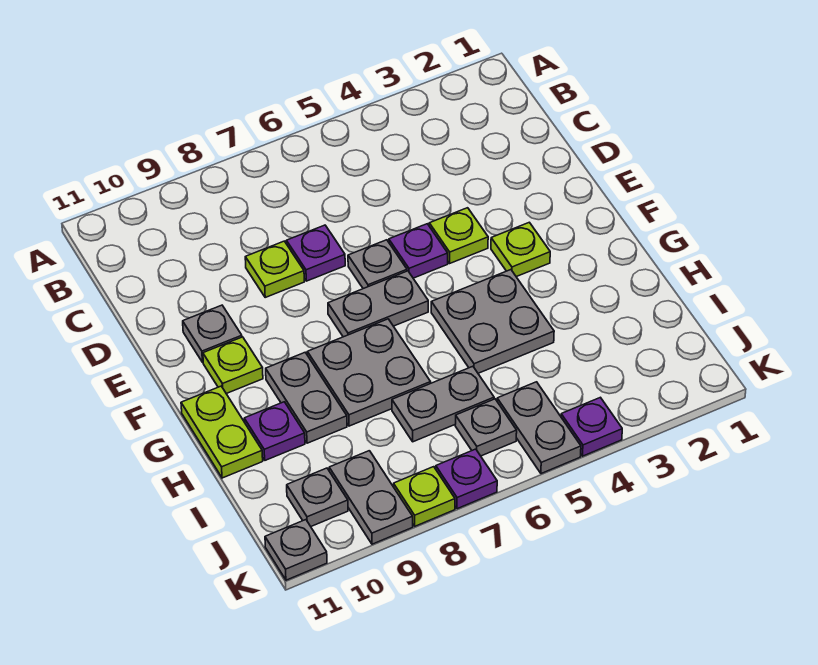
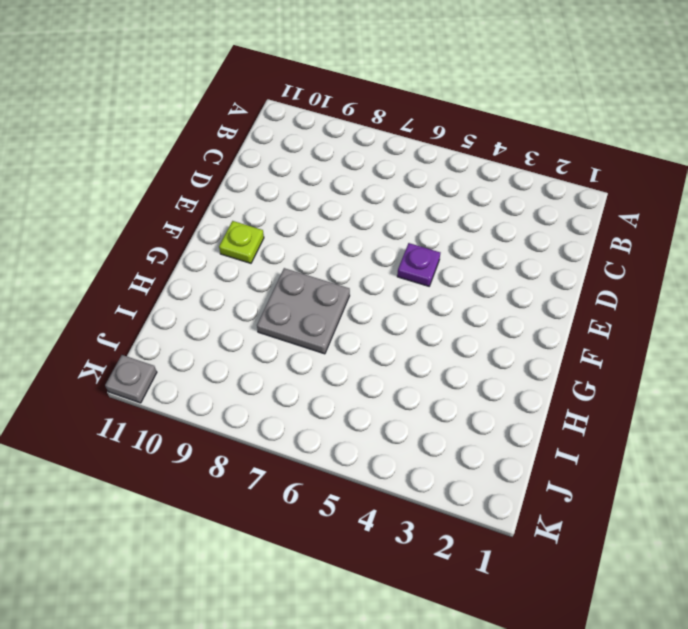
none -> purple 1x1 plate [286,225,345,281]
none -> lime 1x1 plate [245,241,304,297]
none -> lime 1x1 plate [429,208,488,263]

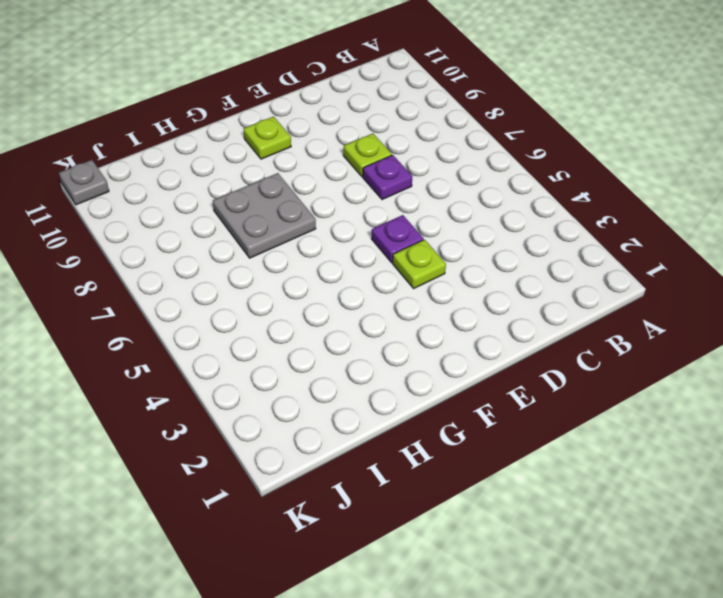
none -> grey 1x1 plate [348,240,407,289]
none -> grey 1x1 plate [183,305,242,362]
none -> lime 1x1 plate [491,222,550,277]

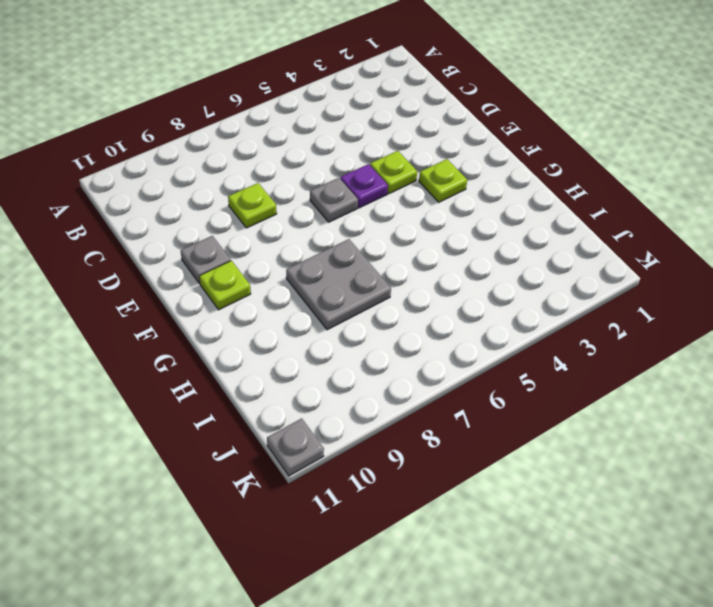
none -> purple 1x1 plate [286,225,345,281]
none -> grey 1x2 plate [328,271,428,337]
none -> grey 2x2 plate [431,270,554,373]

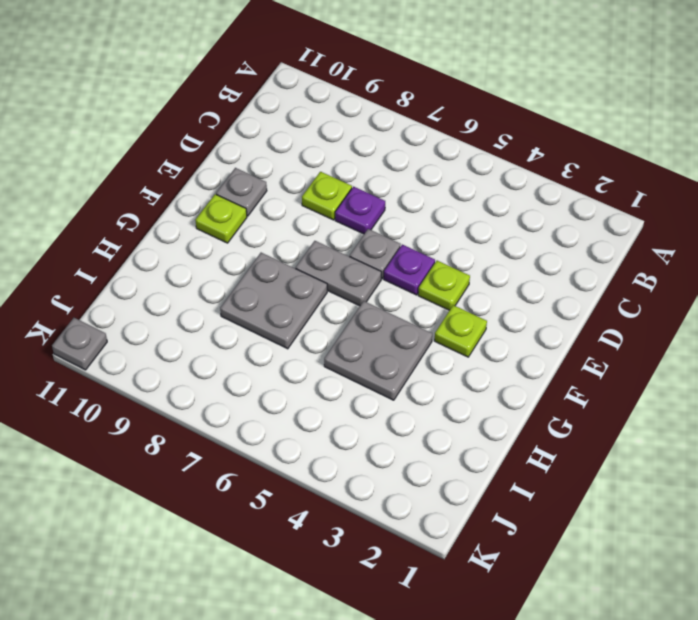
none -> grey 1x2 plate [266,353,347,443]
none -> lime 1x2 plate [181,386,263,478]
none -> purple 1x1 plate [244,402,305,460]

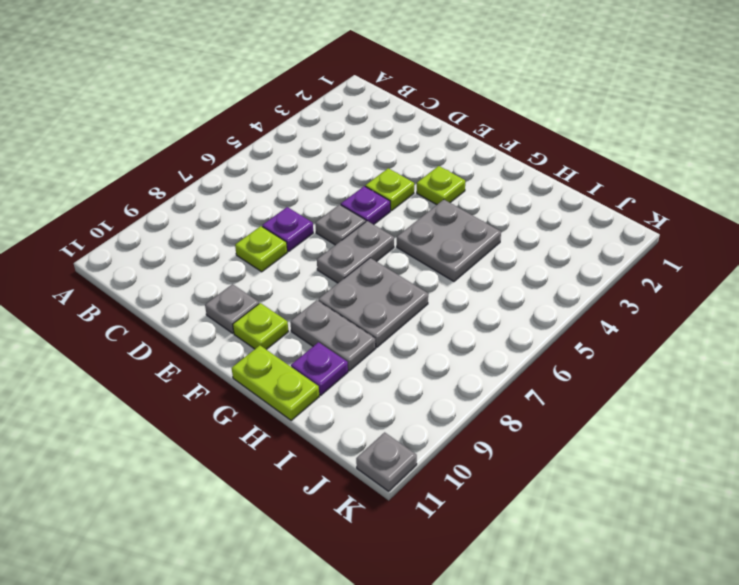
none -> grey 1x2 plate [392,366,494,442]
none -> grey 1x2 plate [497,382,581,474]
none -> grey 1x1 plate [455,399,517,456]

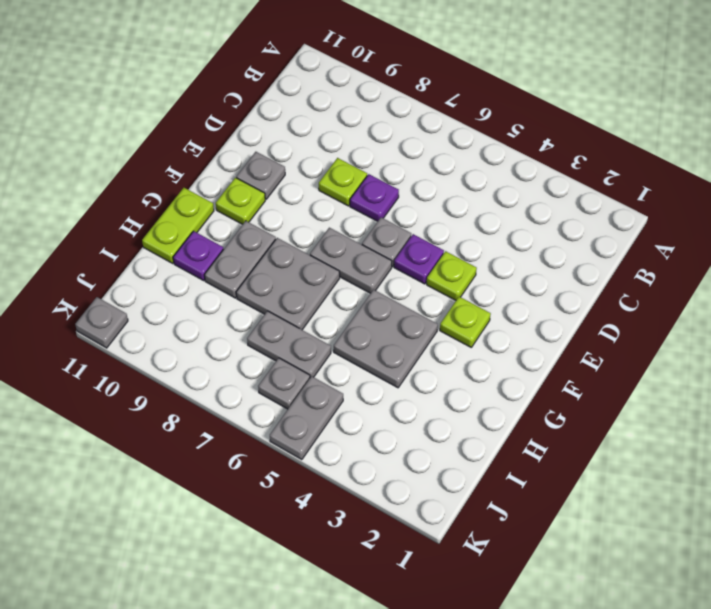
none -> grey 1x2 plate [329,451,413,544]
none -> grey 1x1 plate [287,468,348,526]
none -> purple 1x1 plate [561,397,622,456]

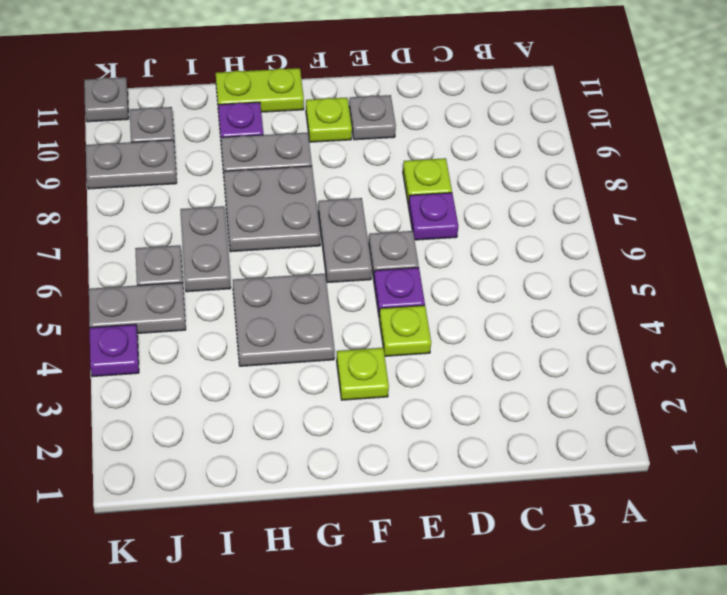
none -> purple 1x1 plate [436,449,497,509]
none -> lime 1x1 plate [394,467,455,526]

